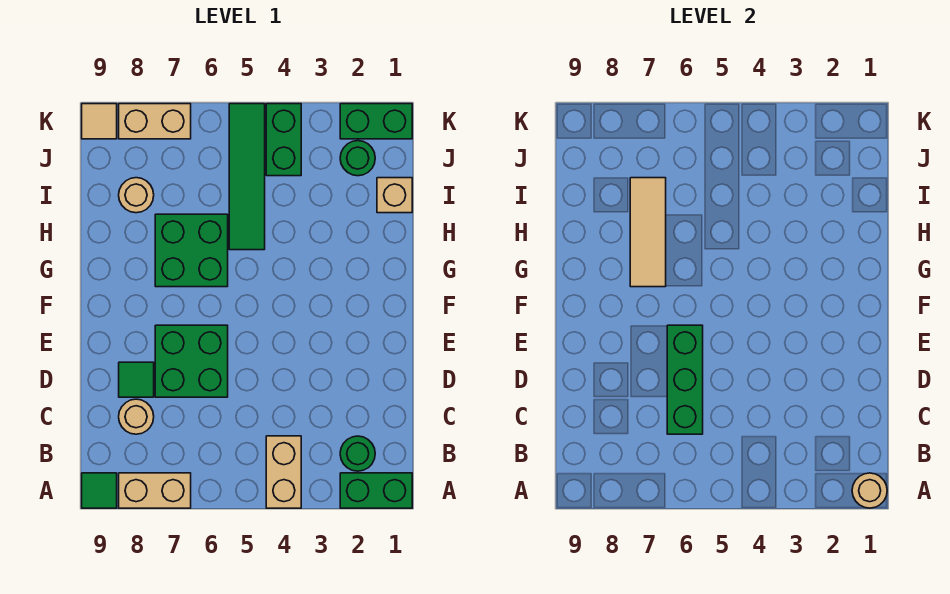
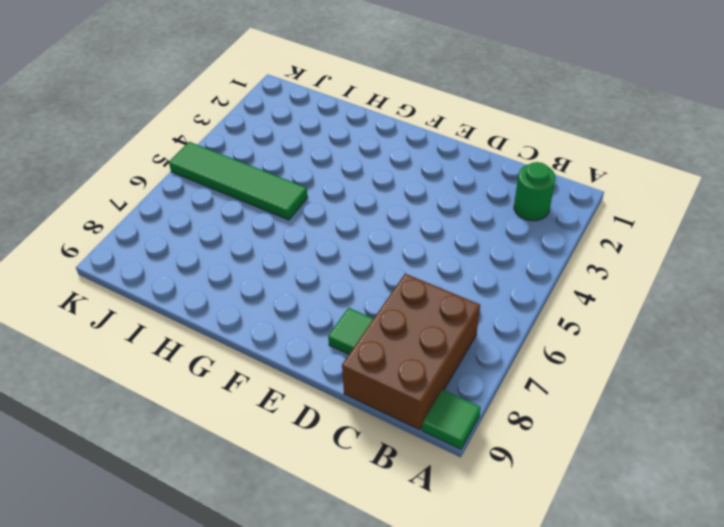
brown 2x3 brick [342,274,480,430] -> tan 1x1 round brick [119,399,154,434]
none -> green 1x2 brick [340,473,412,508]
none -> tan 1x2 brick [266,436,301,508]
none -> tan 1x2 brick [119,473,191,508]

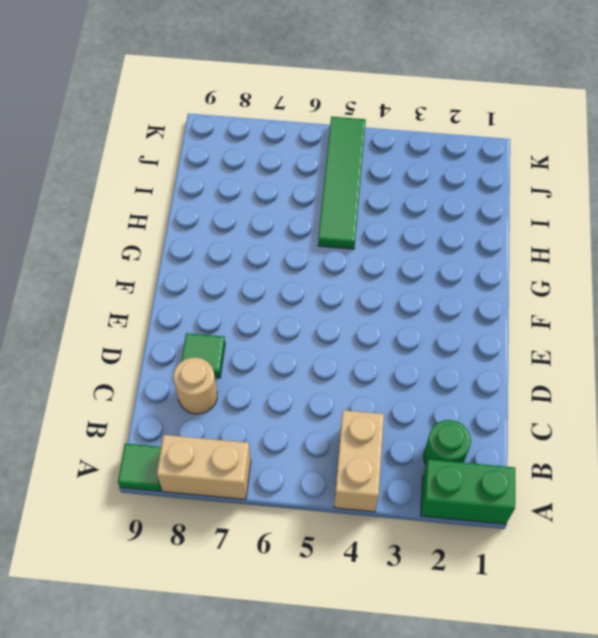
none -> green 2x2 brick [155,325,228,397]
none -> green 2x2 brick [155,214,228,287]
none -> tan 1x1 brick [377,178,412,213]

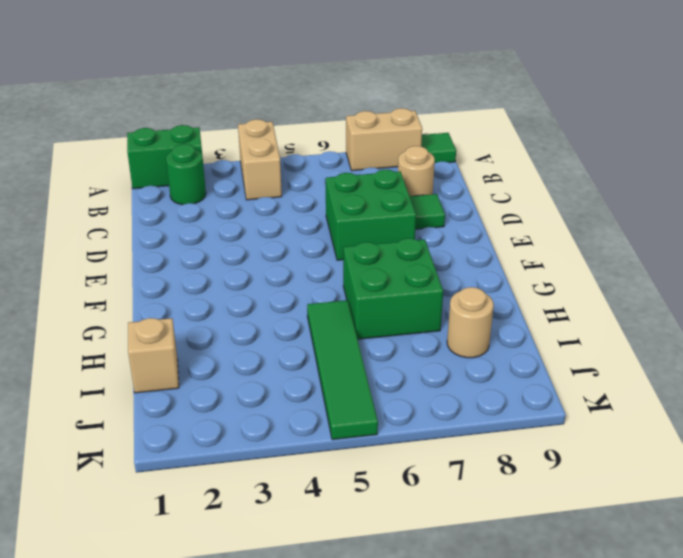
none -> green 1x1 round brick [340,141,375,176]
none -> green 1x2 brick [266,104,301,176]
none -> green 1x2 brick [340,104,412,139]

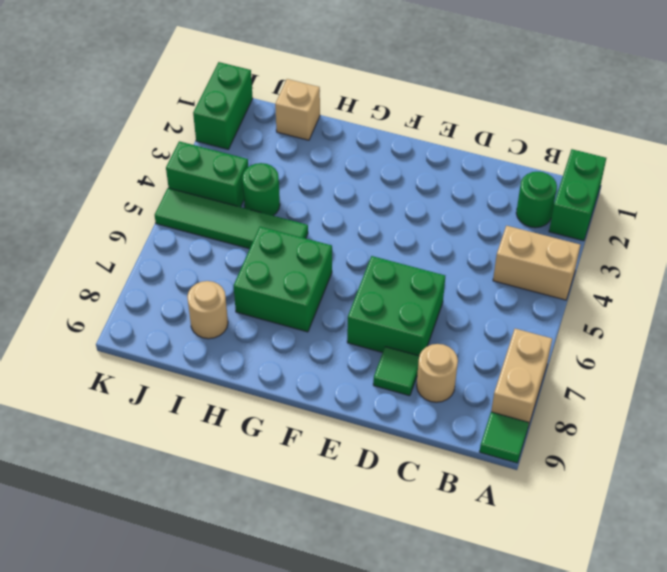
green 1x1 round brick [242,163,280,215] -> green 1x1 round brick moved to [340,141,375,176]
none -> tan 1x2 brick [119,104,191,139]
none -> tan 1x1 tile [82,104,117,139]
none -> tan 1x1 round brick [852,473,887,508]

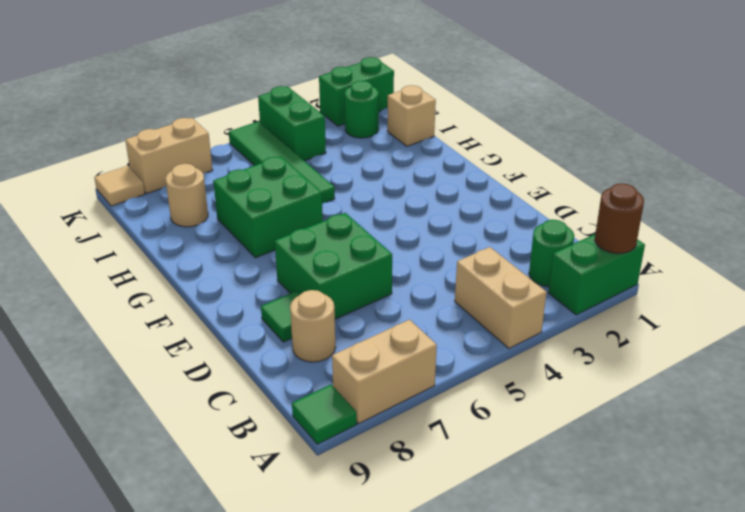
brown 1x1 round brick [595,183,644,254] -> tan 1x1 round brick [852,473,887,508]
none -> green 1x3 brick [667,325,703,434]
none -> tan 1x3 tile [630,178,666,287]

